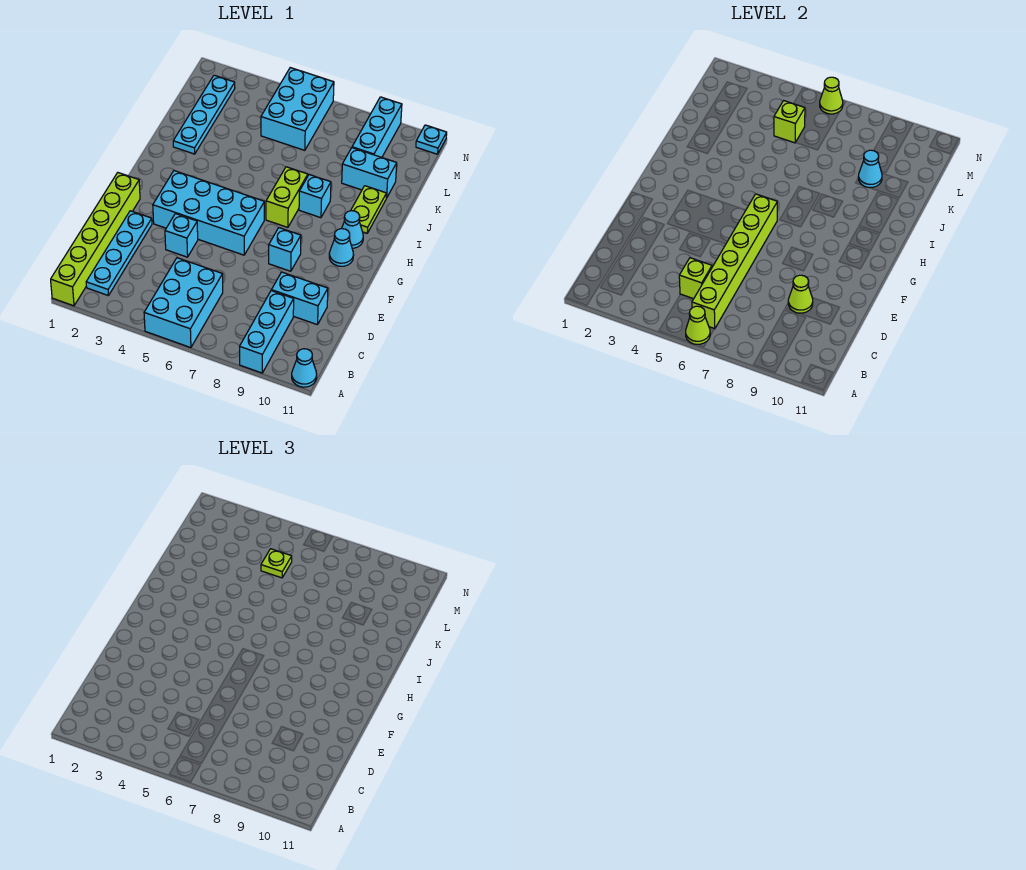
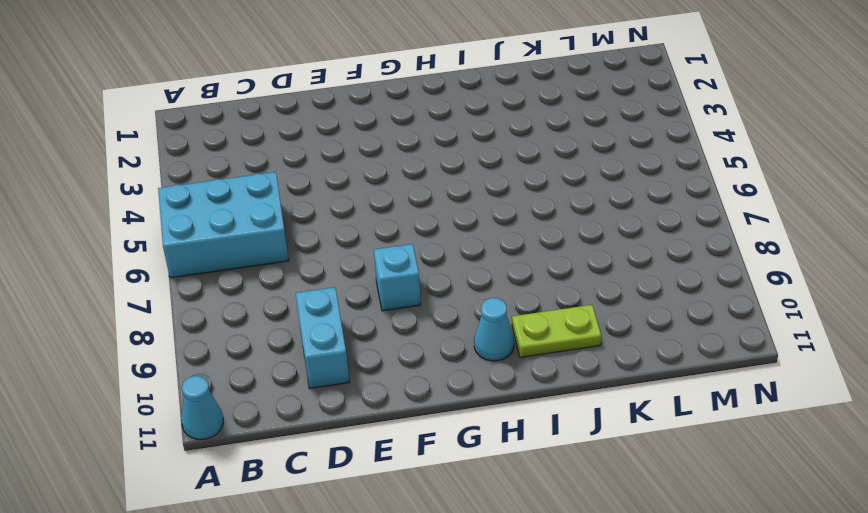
none -> lime 1x6 brick [51,173,140,306]
none -> cyan 1x3 brick [240,291,294,373]
none -> cyan 1x4 plate [86,211,152,296]

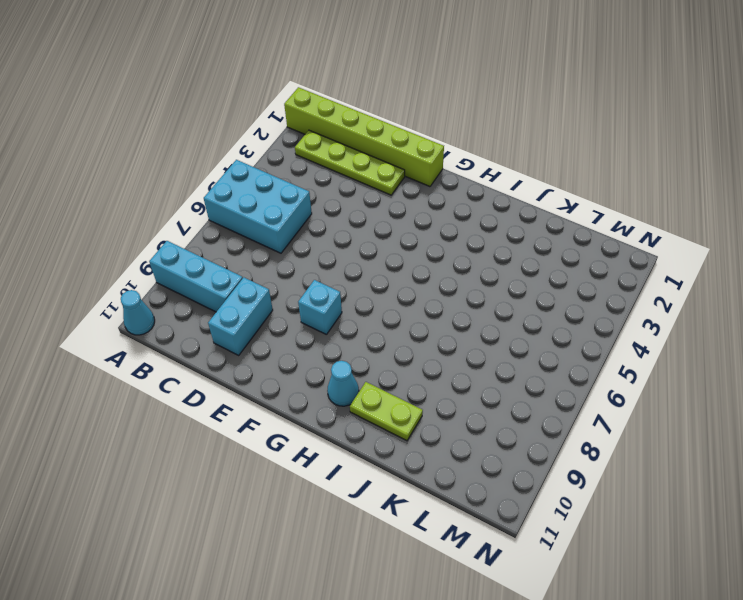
lime 1x4 plate [295,130,405,195] -> cyan 1x4 plate [86,211,152,296]
none -> cyan 1x1 brick [165,214,198,257]
none -> cyan 2x4 brick [153,171,264,255]
none -> cyan 1x1 cone [329,229,353,266]

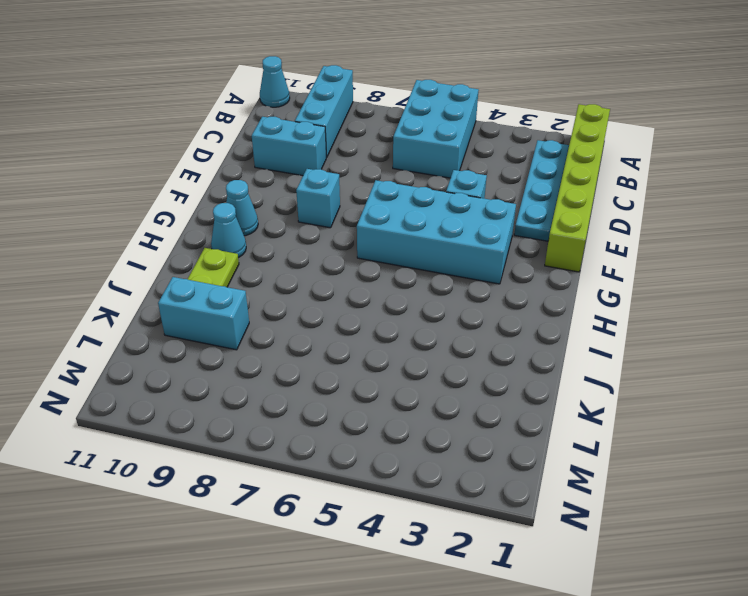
none -> lime 1x2 brick [266,167,308,227]
none -> cyan 1x1 brick [299,175,331,218]
none -> cyan 1x4 plate [173,75,235,154]

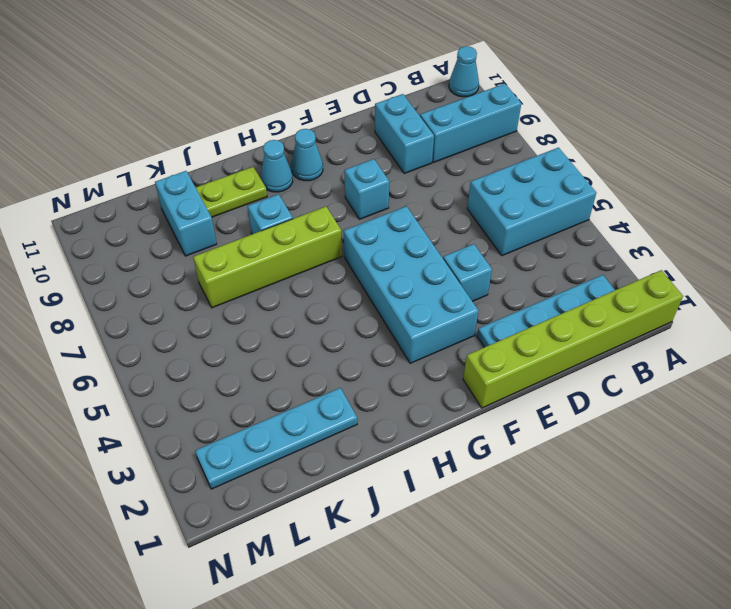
lime 1x4 brick [193,207,342,308] -> lime 1x2 brick [266,167,308,227]
none -> cyan 2x3 brick [261,68,334,150]
none -> cyan 1x3 brick [352,97,402,157]
none -> cyan 1x1 plate [416,125,447,154]

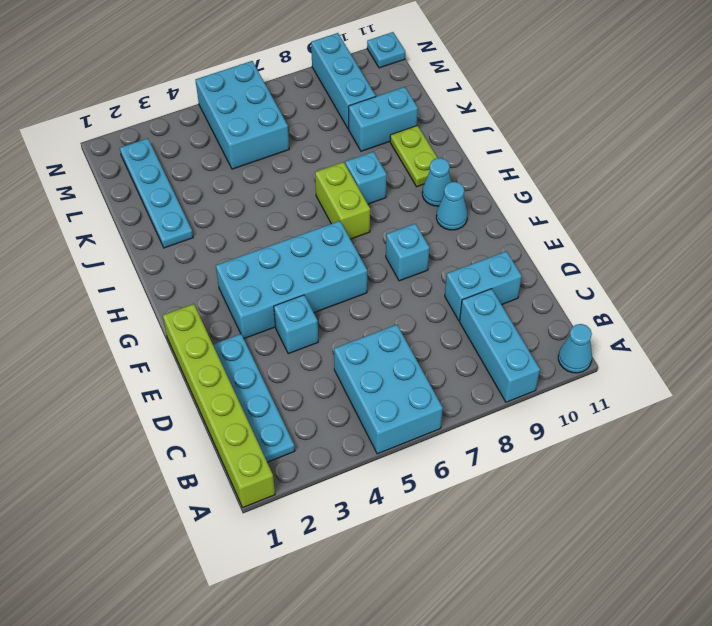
none -> lime 1x1 cone [686,306,710,345]
none -> lime 1x6 brick [692,194,777,329]
none -> lime 1x1 brick [679,258,712,299]

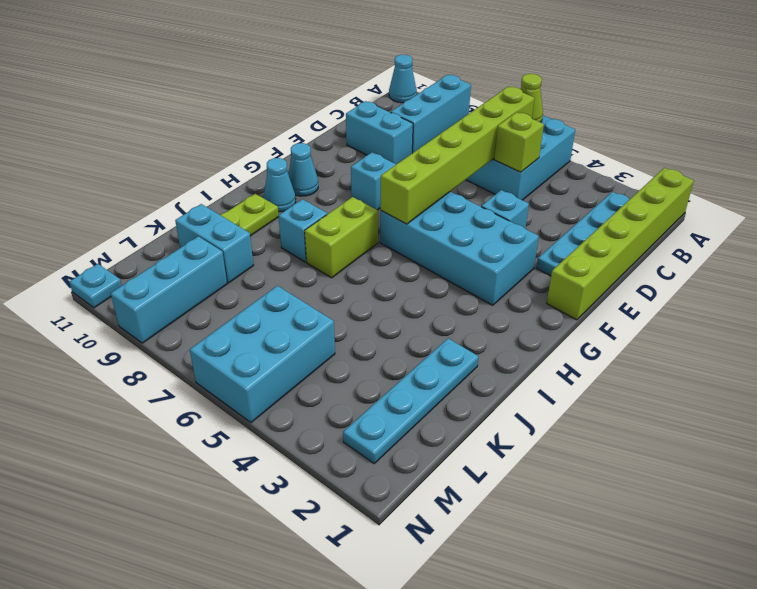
none -> lime 1x1 cone [788,275,813,313]
none -> cyan 1x1 cone [858,150,882,188]
none -> lime 1x1 brick [774,101,805,143]

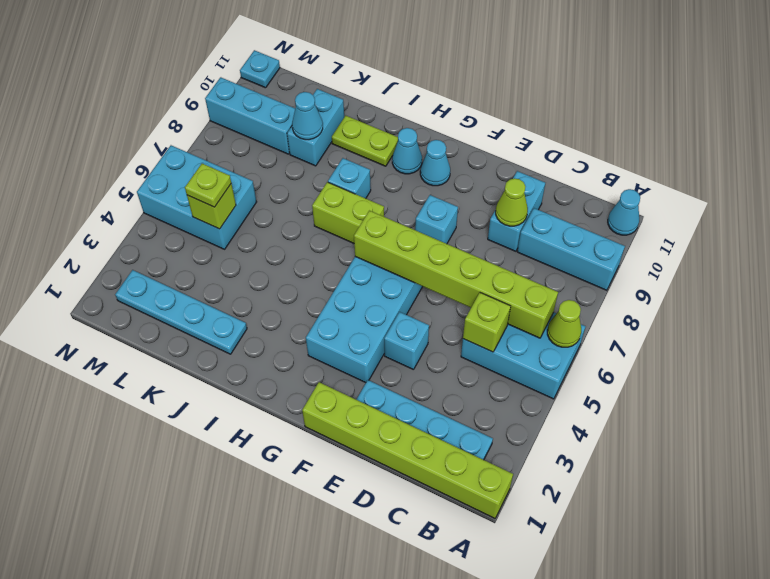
none -> lime 1x1 cone [820,77,843,114]

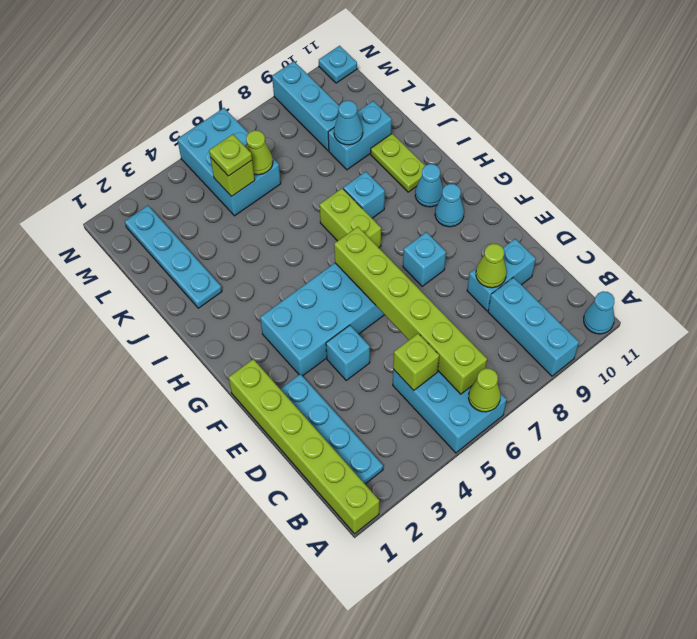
lime 1x1 cone [246,130,273,175] -> lime 1x1 cone moved to [820,77,843,114]

